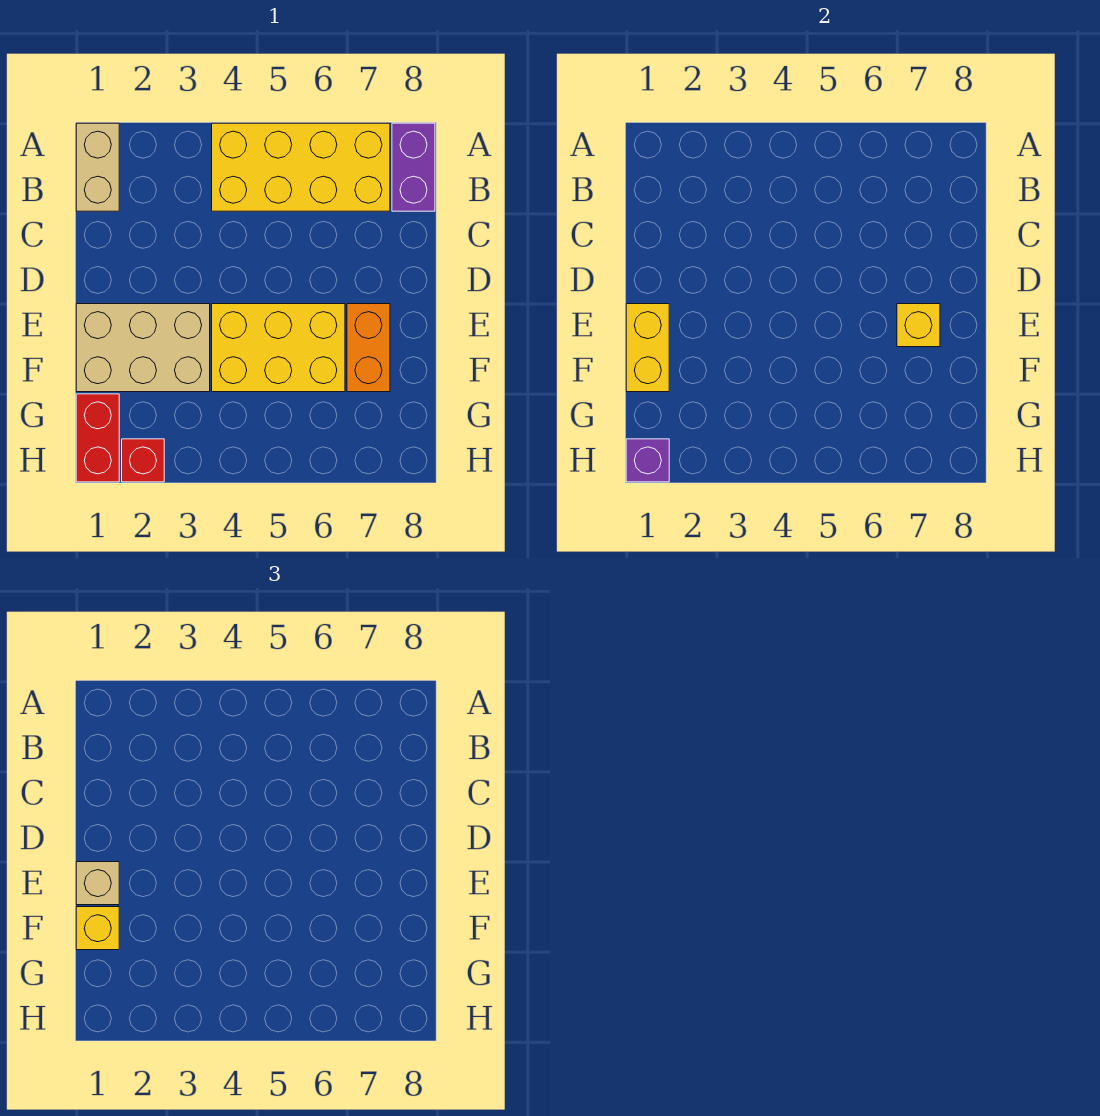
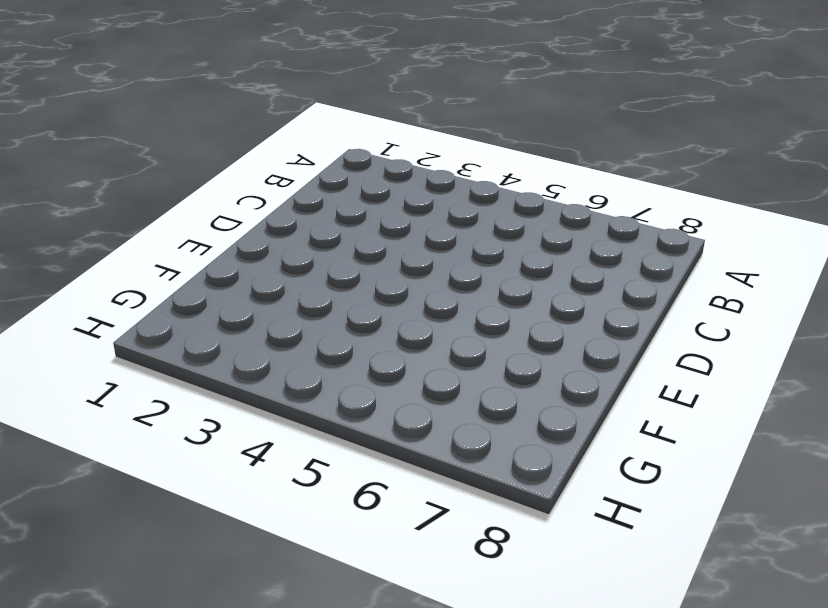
none -> tan 1x2 brick [76,123,119,211]
none -> yellow 2x4 brick [212,123,390,211]
none -> purple 1x2 brick [392,123,435,211]

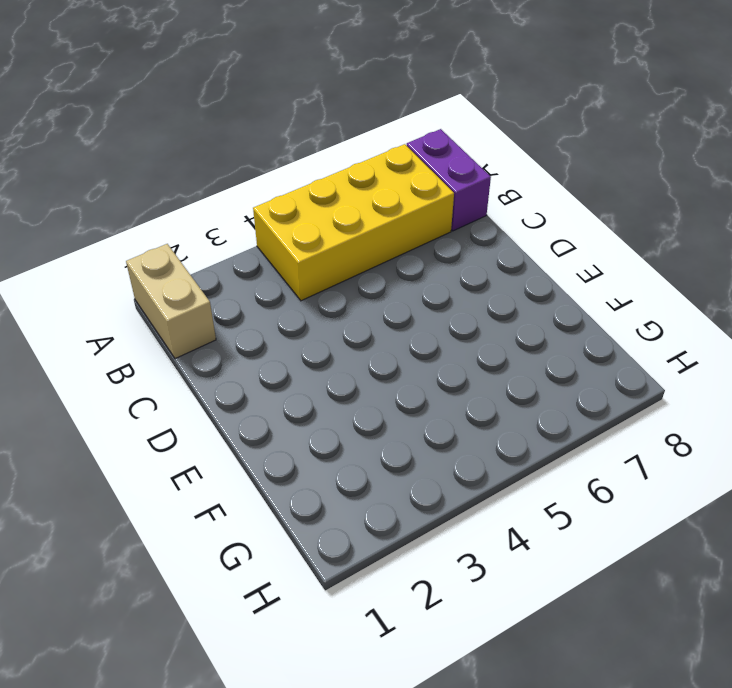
none -> tan 2x3 brick [76,304,210,392]
none -> yellow 2x3 brick [212,304,345,392]
none -> orange 1x2 brick [347,304,390,392]

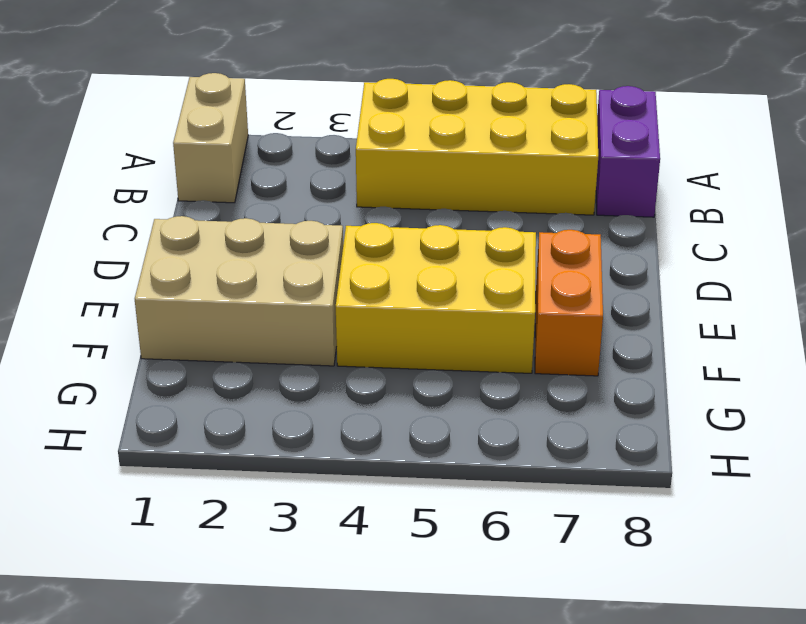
none -> red 1x2 brick [76,394,119,482]
none -> red 1x1 brick [122,439,164,482]
none -> yellow 1x2 brick [626,304,669,392]

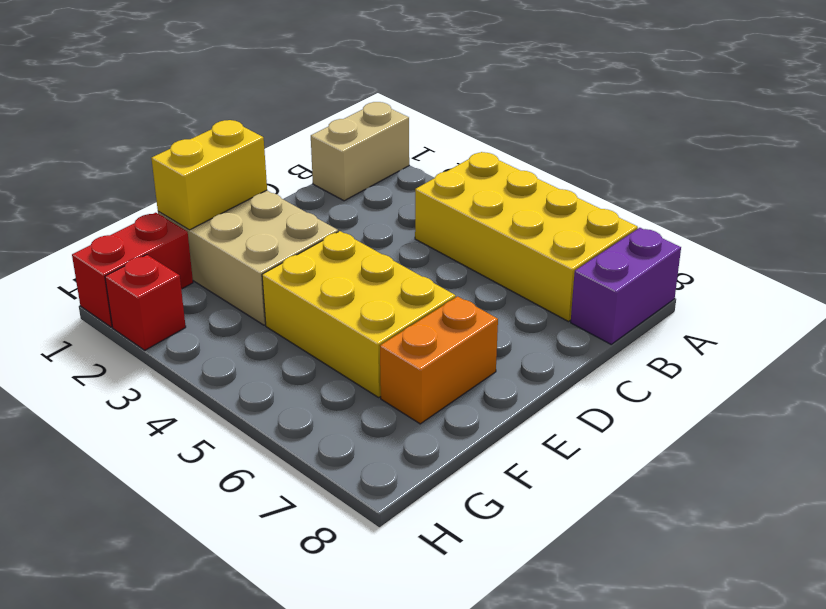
none -> yellow 1x1 brick [897,304,940,347]
none -> purple 1x1 brick [626,439,669,482]
none -> tan 1x1 brick [76,862,119,905]

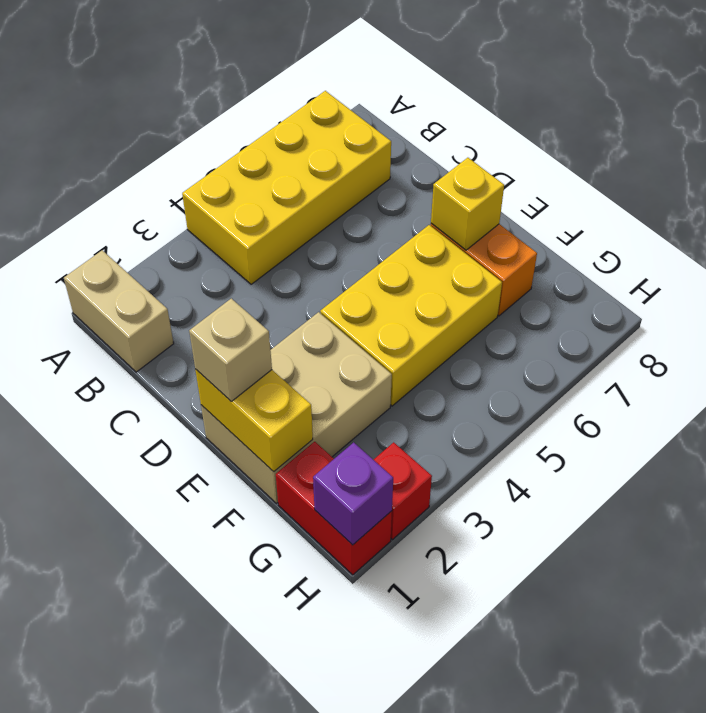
none -> purple 1x2 brick [392,123,435,211]
none -> yellow 1x1 brick [76,907,119,950]

